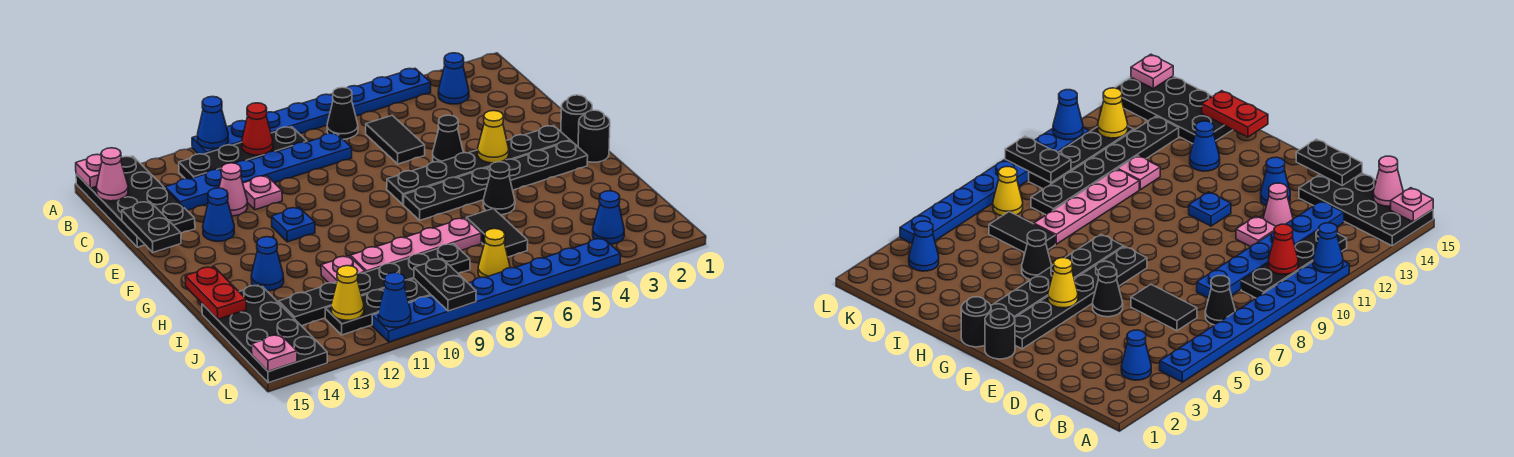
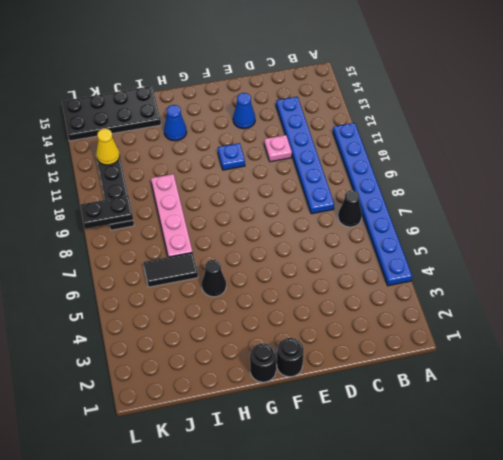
none -> black 2x4 plate [76,156,195,247]
none -> blue 1x1 cone [438,53,469,104]
none -> black 1x4 plate [179,127,307,179]
none -> black 1x2 tile [366,115,425,164]

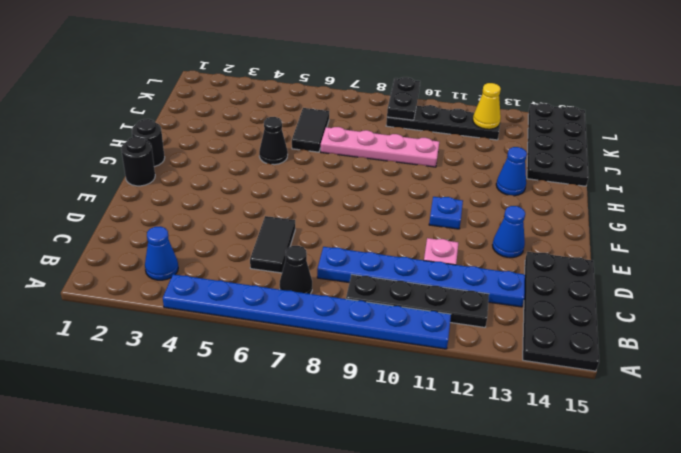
none -> pink 1x1 cone [219,163,248,216]
none -> black 1x1 cone [433,115,463,162]
none -> black 1x6 plate [387,126,570,204]
none -> black 1x6 plate [404,141,588,220]

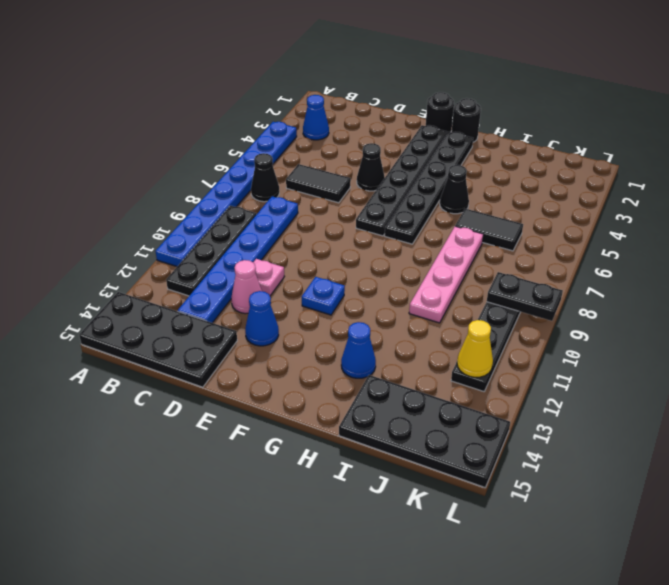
none -> pink 1x1 plate [321,256,365,283]
none -> black 1x6 plate [279,243,470,326]
none -> blue 1x1 cone [593,191,624,244]
none -> yellow 1x1 cone [478,229,510,278]

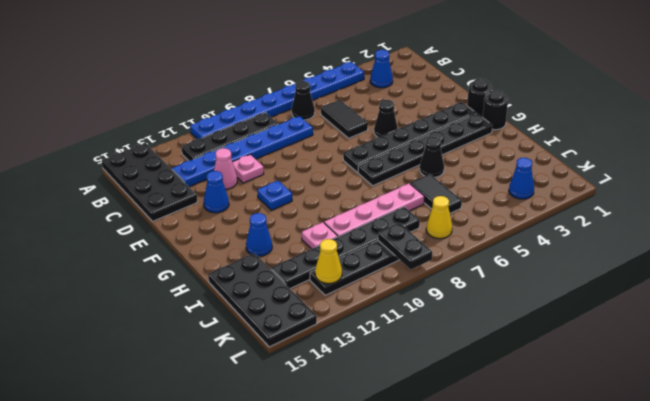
none -> blue 1x8 plate [372,238,621,342]
none -> blue 1x1 cone [198,97,228,149]
none -> pink 1x1 plate [76,155,102,188]
none -> red 1x1 cone [242,103,273,155]

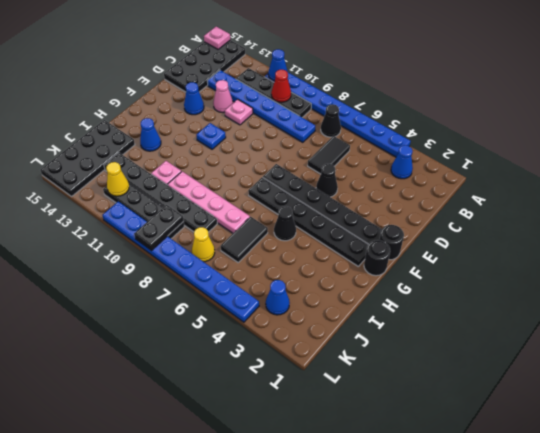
none -> pink 1x1 cone [97,148,128,201]
none -> black 1x2 plate [122,201,181,252]
none -> yellow 1x1 cone [478,111,509,163]
none -> red 1x2 plate [185,267,246,319]

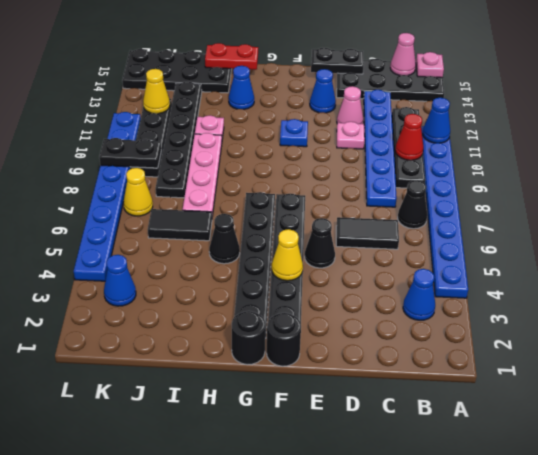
none -> blue 1x1 cone [378,273,411,327]
none -> pink 1x1 plate [252,334,297,372]

